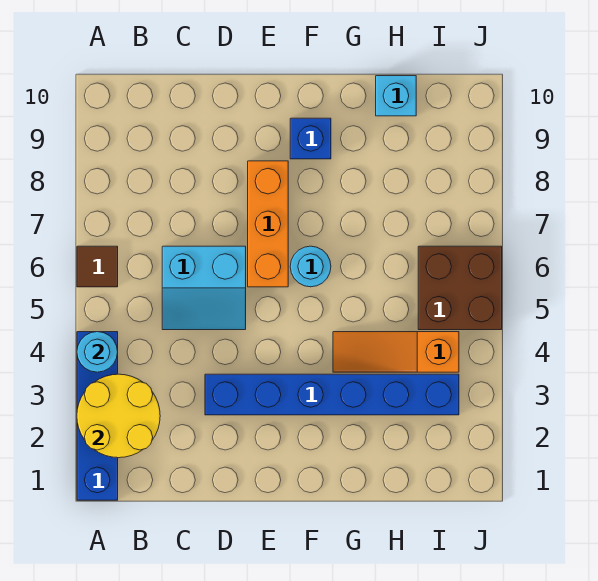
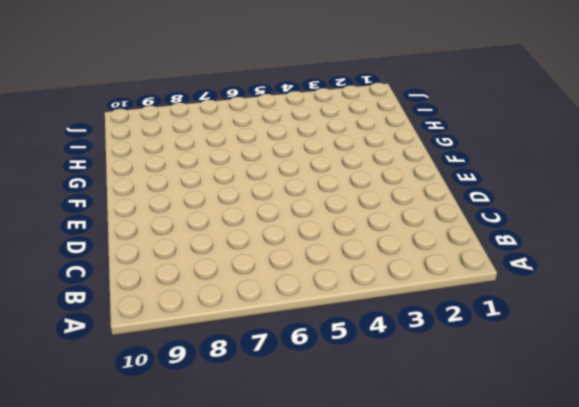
none -> blue 1x4 brick [77,332,118,500]
none -> brown 1x1 tile [77,246,118,287]
none -> cyan 2x2 slope [162,246,246,330]

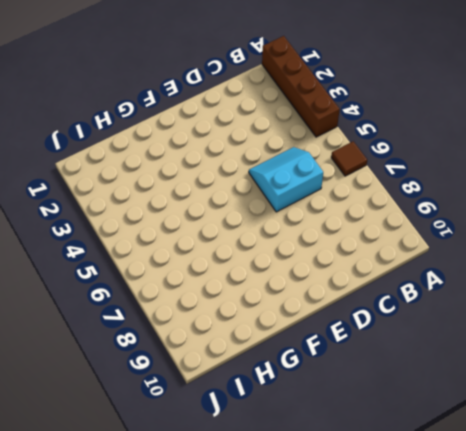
brown 1x4 brick [262,36,340,137] -> blue 1x4 brick [77,332,118,500]
none -> blue 1x6 brick [205,374,459,415]
none -> orange 1x3 brick [248,161,288,287]
none -> cyan 1x1 round brick [290,246,331,287]

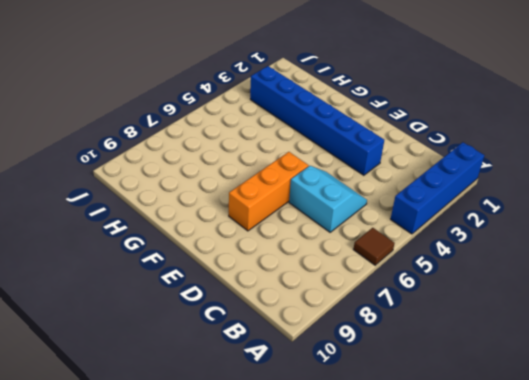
none -> cyan 1x1 round brick [290,246,331,287]
none -> blue 1x1 brick [290,118,331,159]
none -> orange 1x3 slope [333,332,459,372]

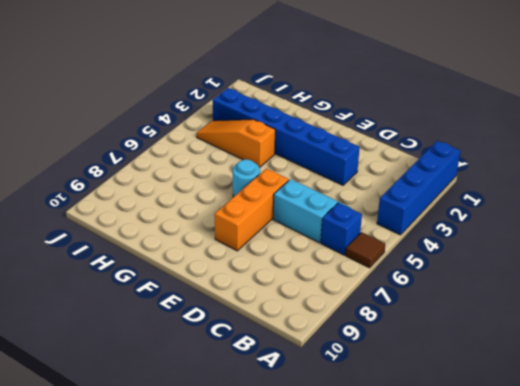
blue 1x1 brick [321,203,362,255] -> blue 1x1 brick moved to [290,118,331,159]
orange 1x3 slope [197,119,275,167] -> orange 1x3 slope turned to [333,332,459,372]
none -> cyan 1x1 brick [376,76,416,116]
none -> brown 2x2 brick [418,246,502,330]
none -> yellow 2x2 round brick [77,374,160,458]

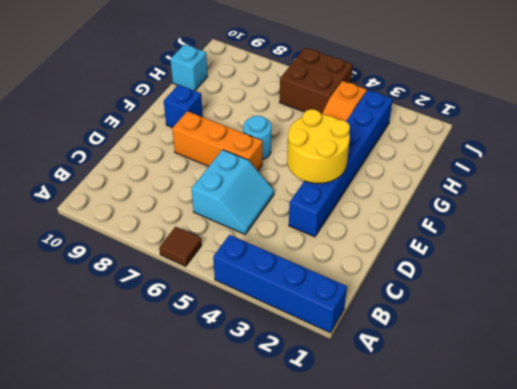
yellow 2x2 round brick [287,109,350,184] -> yellow 2x2 round brick moved to [77,374,160,458]
none -> cyan 1x1 round brick [77,332,118,372]

